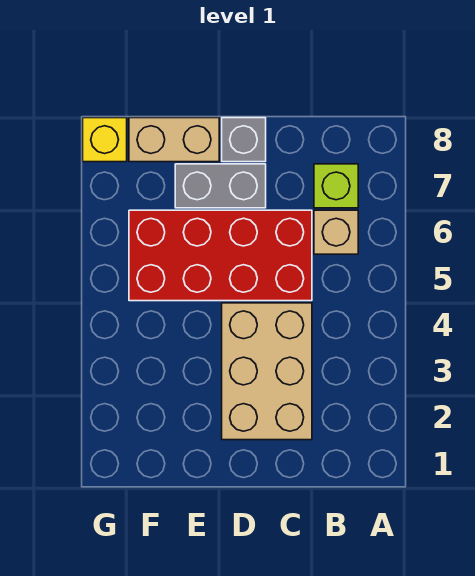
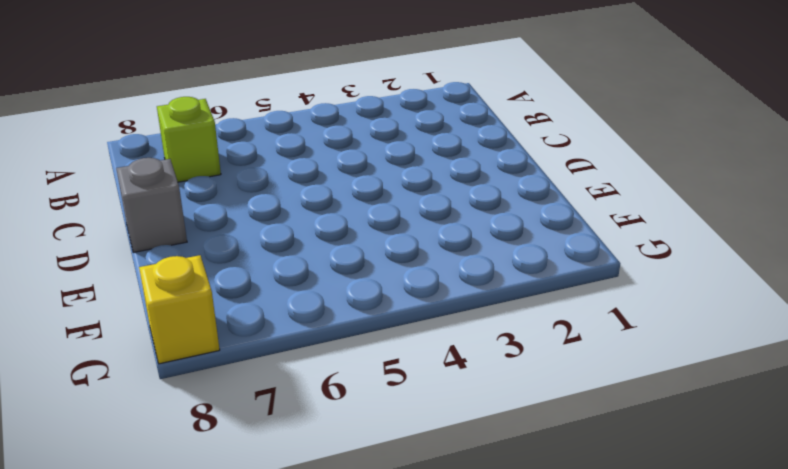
none -> tan 1x1 brick [314,210,358,254]
none -> tan 2x3 brick [222,303,312,440]

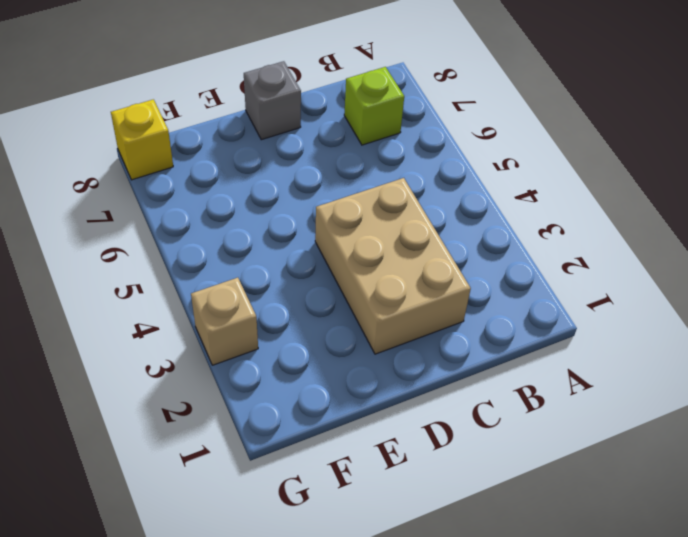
tan 1x1 brick [191,278,258,365] -> tan 1x1 brick moved to [314,210,358,254]
none -> red 2x4 brick [129,210,312,301]
none -> grey 1x2 brick [175,164,266,208]

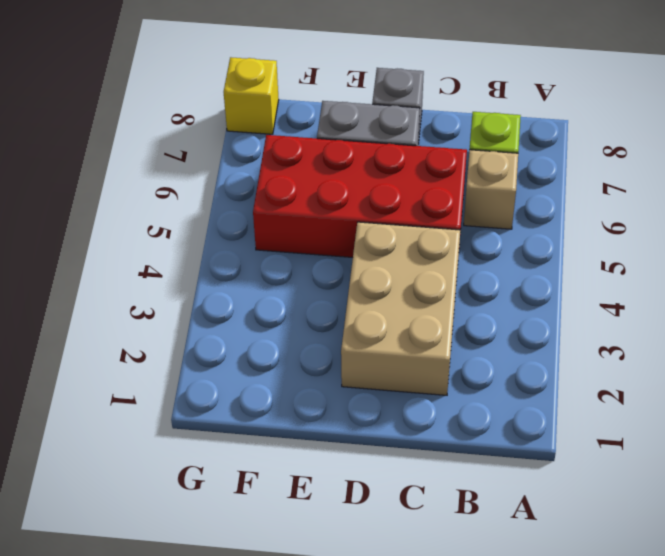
none -> tan 1x2 brick [129,118,219,162]

